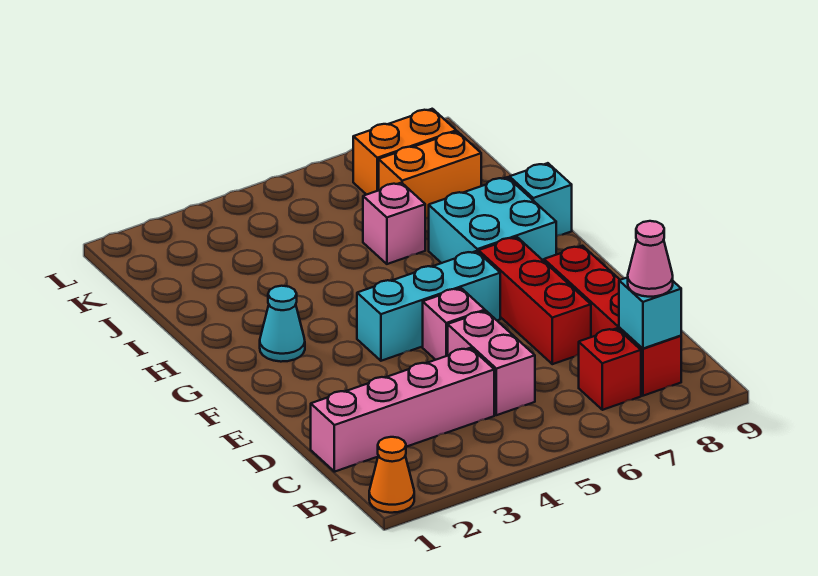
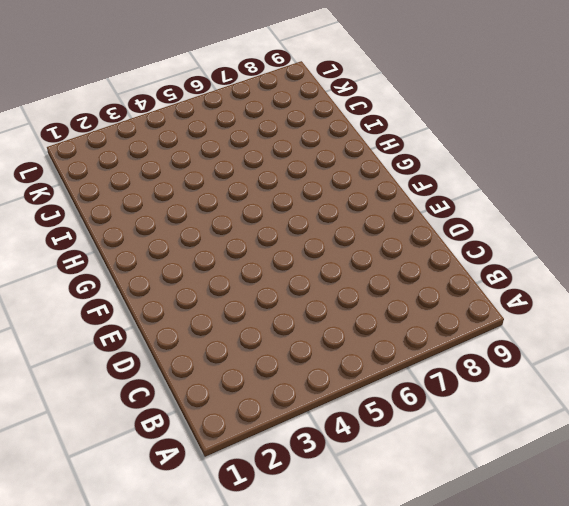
none -> orange 1x1 cone [369,437,414,513]
none -> red 1x1 brick [579,328,641,410]
none -> red 1x4 brick [544,246,681,396]

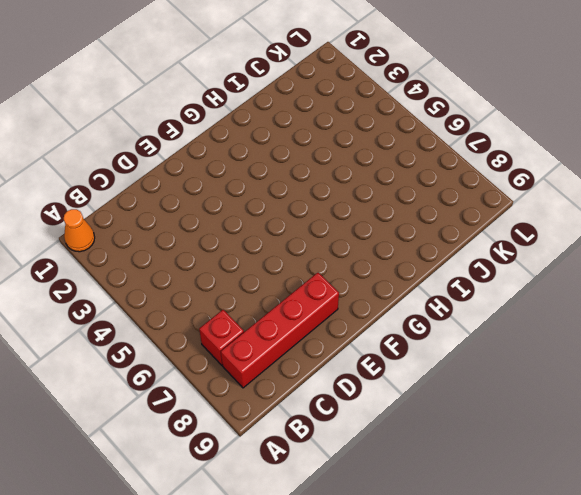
none -> pink 1x4 brick [311,348,494,472]
none -> pink 1x2 brick [448,311,535,415]
none -> red 1x3 brick [479,237,591,364]

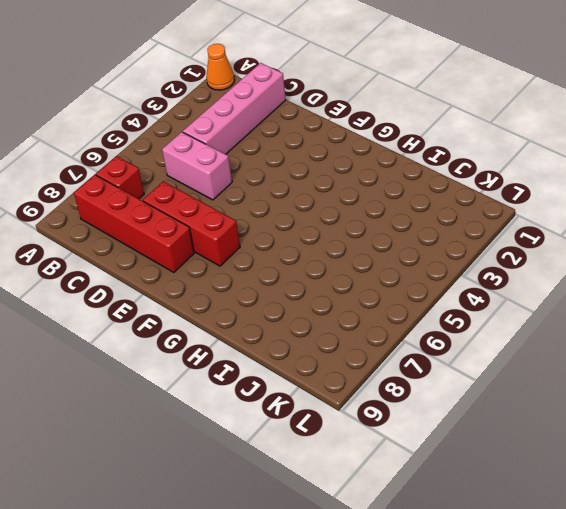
none -> pink 1x1 brick [423,288,485,360]
none -> cyan 1x3 brick [357,251,500,361]
none -> cyan 1x1 cone [260,286,305,362]

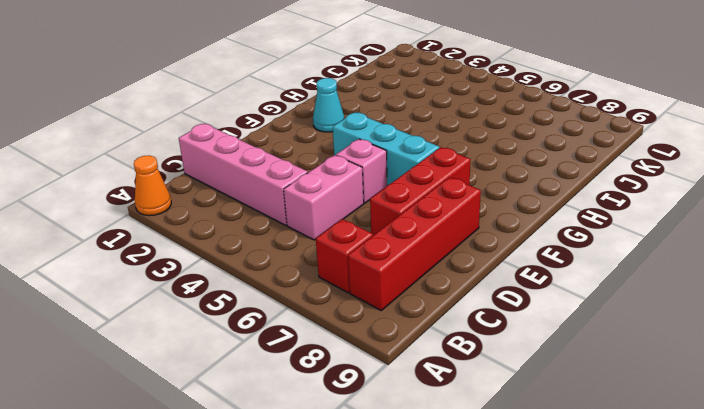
none -> cyan 2x2 brick [429,177,556,263]
none -> cyan 1x1 brick [509,163,572,236]
none -> pink 1x1 brick [363,183,425,264]

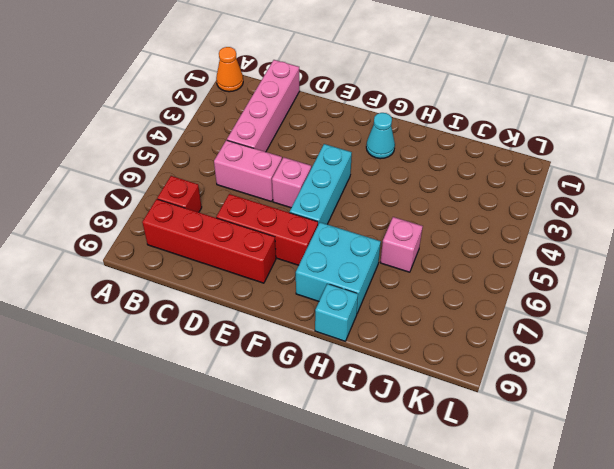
none -> orange 1x2 brick [379,132,481,219]
none -> orange 1x2 brick [353,109,456,195]
none -> cyan 1x1 brick [619,277,681,349]

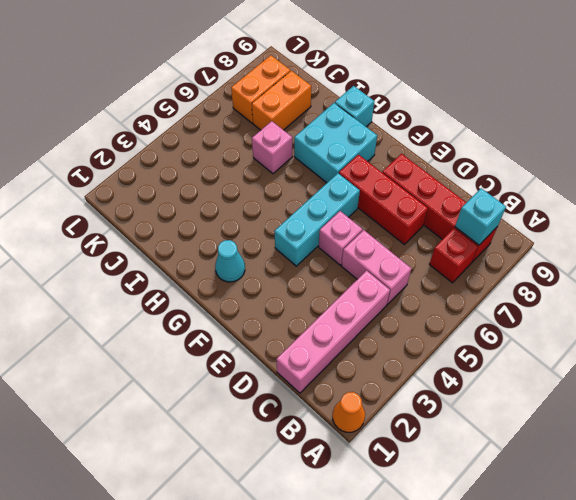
none -> pink 1x1 cone [628,221,673,297]

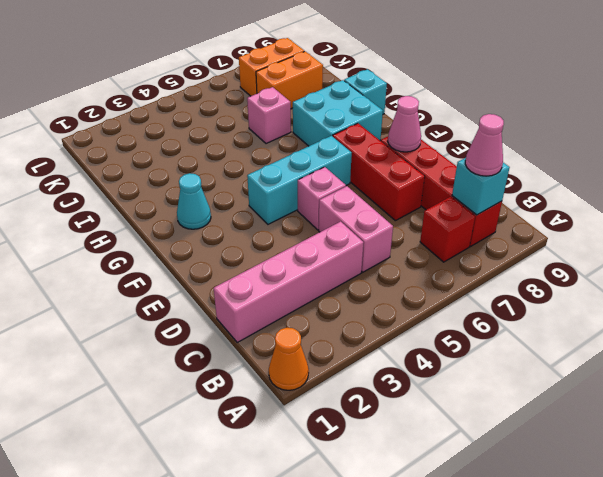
pink 1x1 cone [388,96,421,152] -> none

